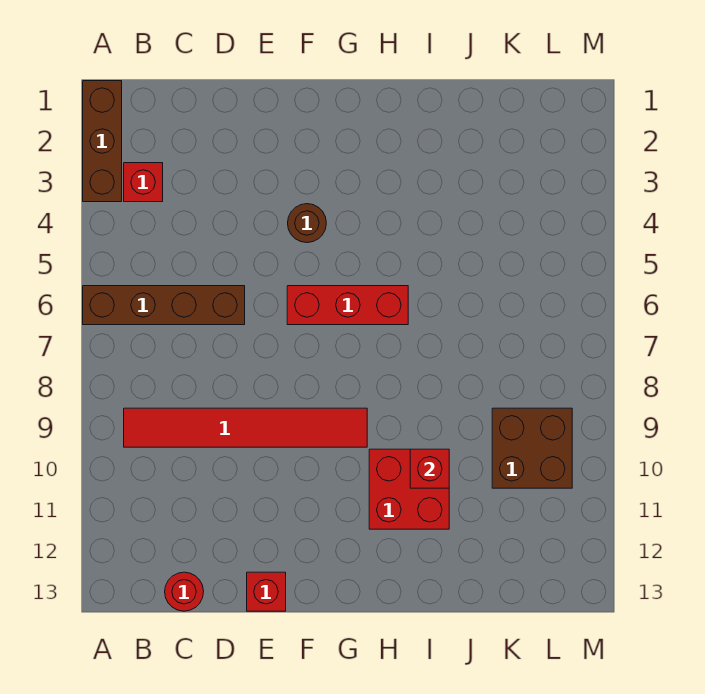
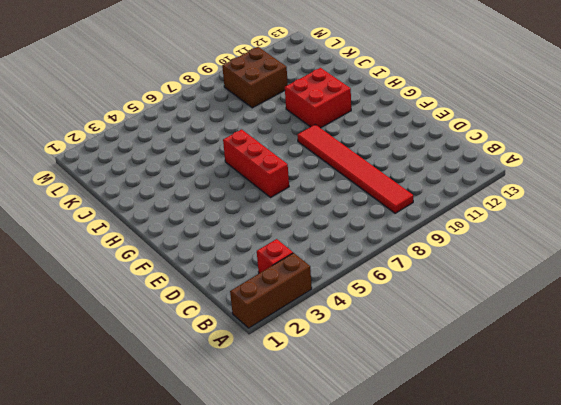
none -> brown 1x4 brick [83,286,245,325]
none -> red 1x1 round brick [165,572,204,611]

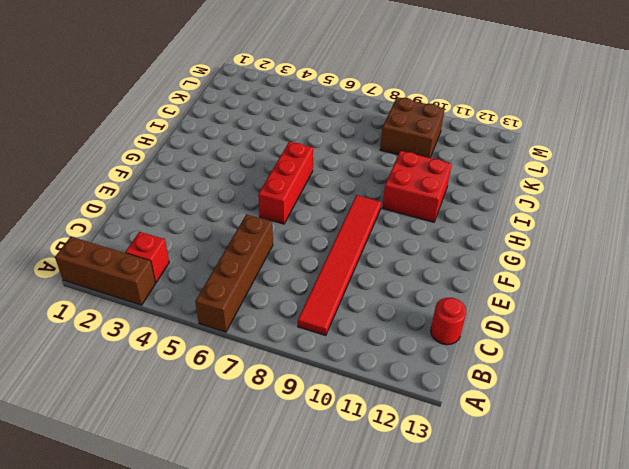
none -> red 1x1 brick [247,572,286,611]
none -> brown 1x1 round brick [288,204,326,243]

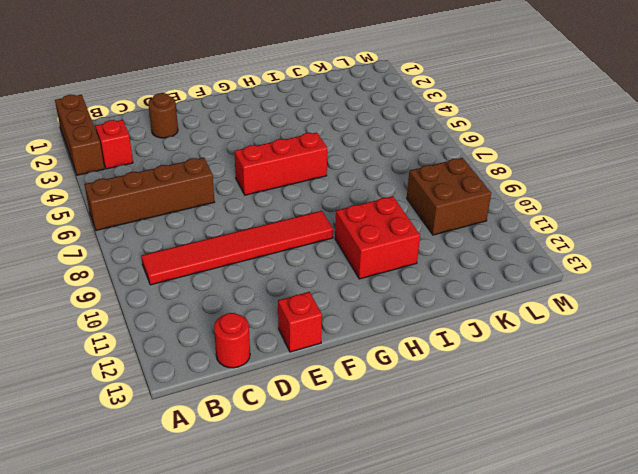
brown 1x1 round brick [148,93,178,138] -> brown 1x1 round brick moved to [288,204,326,243]
none -> red 1x1 brick [410,449,449,488]

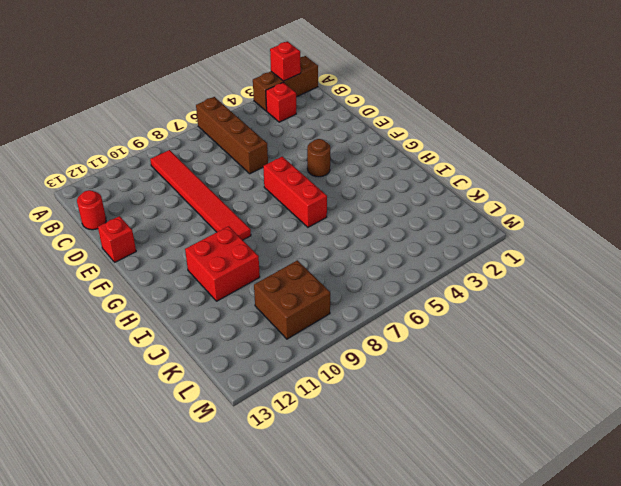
red 1x1 brick [270,41,301,81] -> red 1x1 brick moved to [410,449,449,488]

